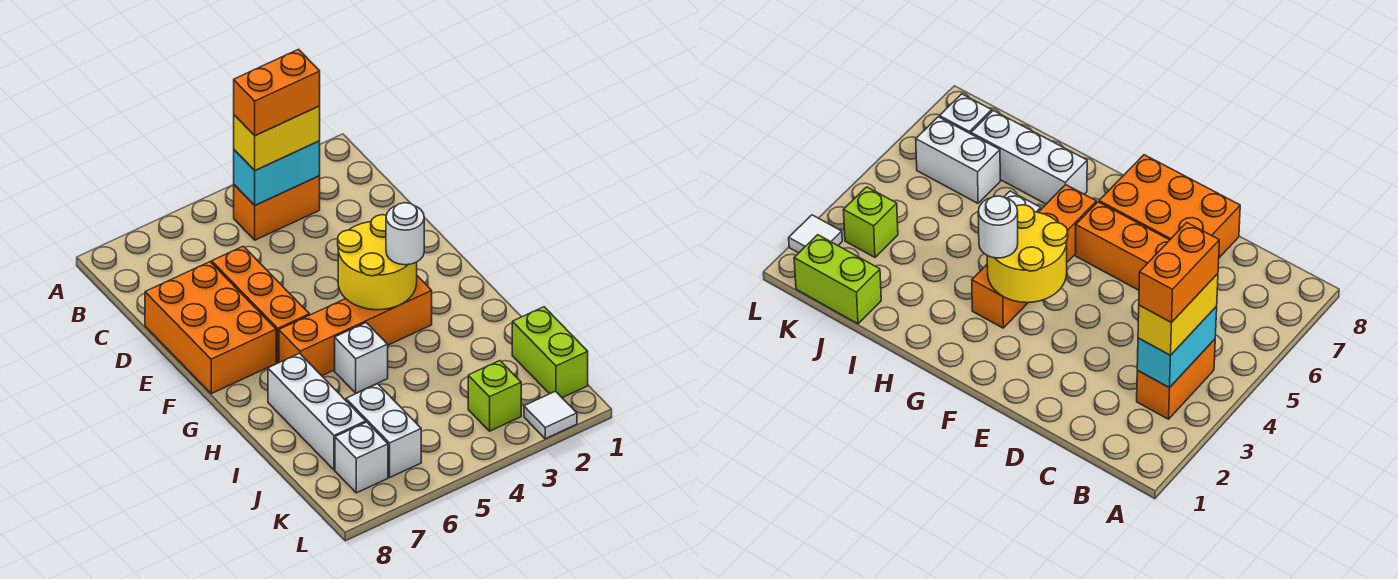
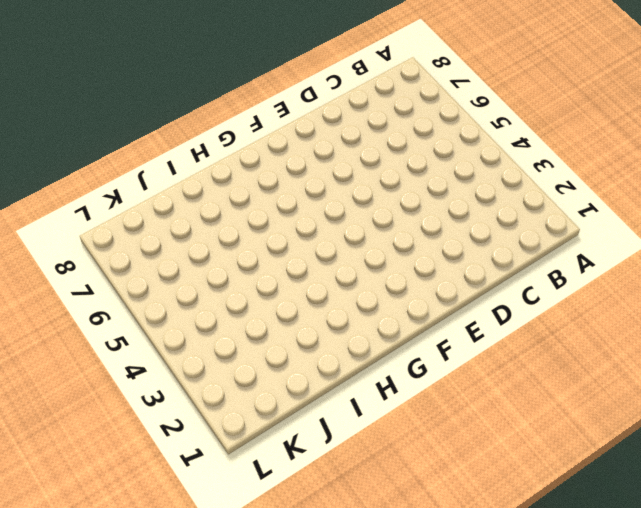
none -> orange 1x2 brick [234,176,320,240]
none -> orange 1x3 brick [212,246,309,363]
none -> orange 2x3 brick [145,262,276,394]

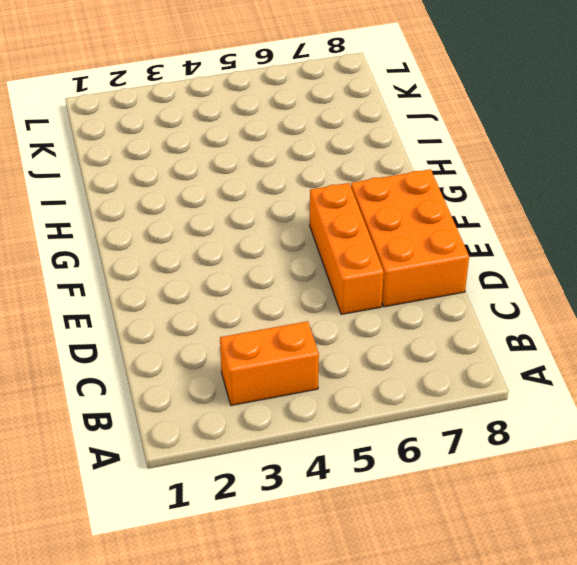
none -> orange 1x4 brick [279,276,432,376]
none -> white 1x1 brick [335,323,388,393]
none -> white 1x3 brick [268,353,366,470]

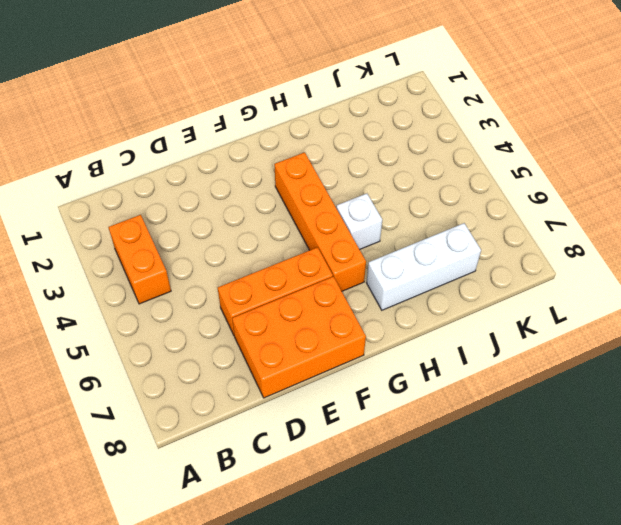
none -> lime 1x2 brick [512,307,588,398]
none -> white 1x2 brick [346,384,421,477]
none -> lime 1x1 brick [468,361,521,431]

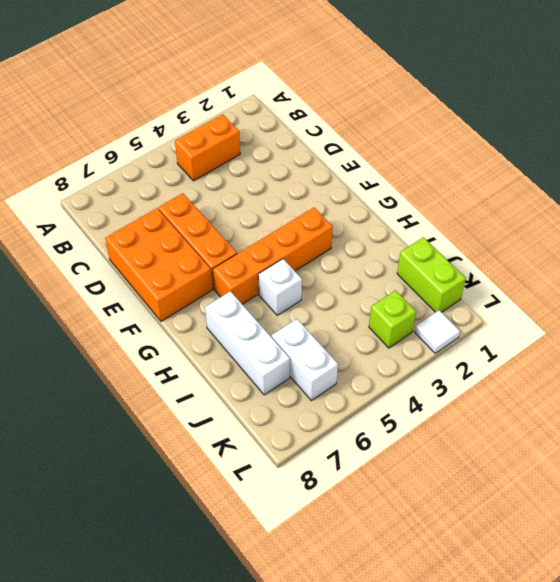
none -> white 1x1 brick [335,422,388,493]
none -> cyan 1x2 brick [234,141,320,205]
none -> yellow 2x2 round brick [338,215,417,310]

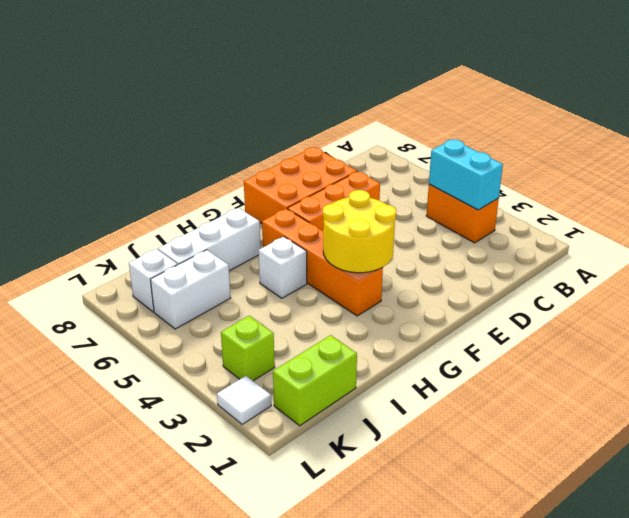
none -> yellow 1x2 brick [234,106,320,170]
none -> white 1x1 round brick [386,203,424,265]
none -> orange 1x2 brick [234,49,320,136]

